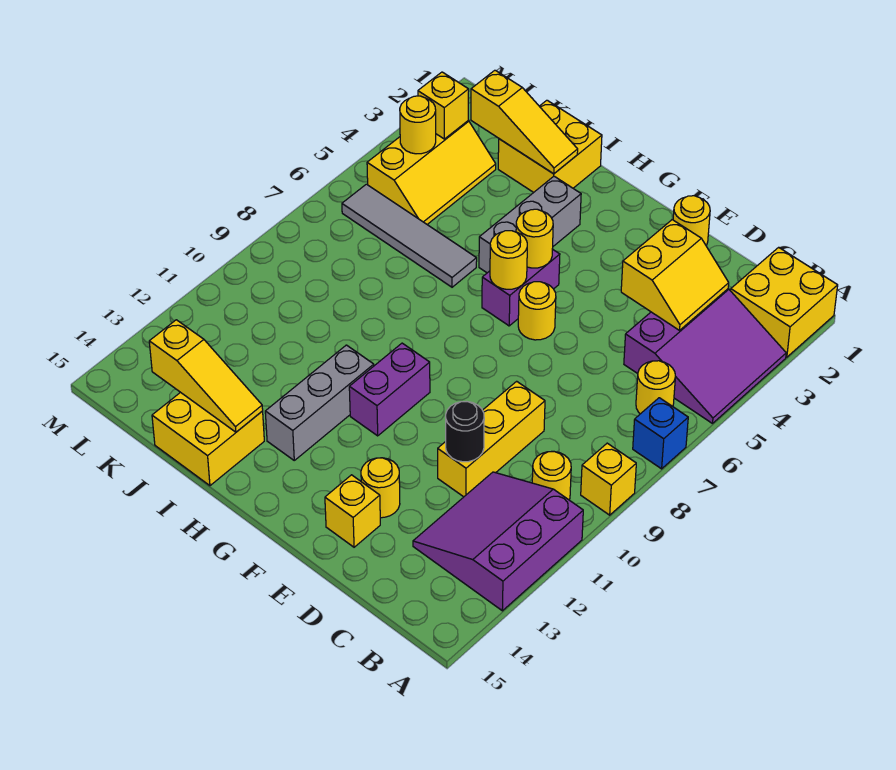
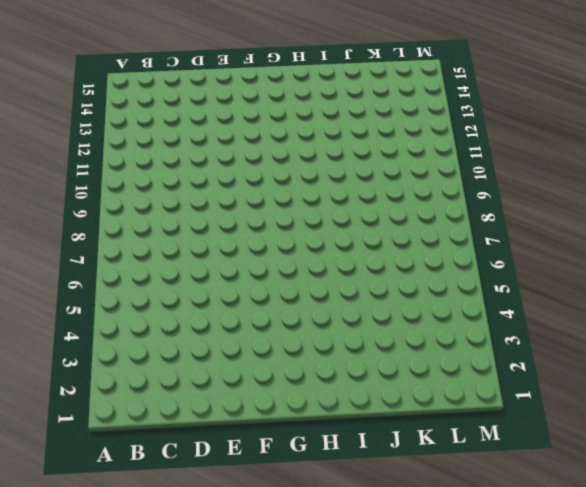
none -> yellow 2x2 brick [731,247,838,357]
none -> purple 3x3 slope [624,289,786,424]
none -> blue 1x1 brick [633,398,688,469]

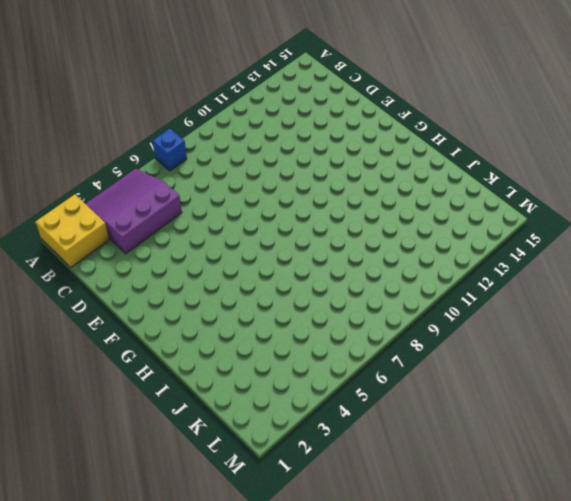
none -> yellow 1x1 brick [581,443,636,515]
none -> purple 3x3 slope [413,472,583,611]
none -> yellow 1x1 round brick [636,361,675,414]

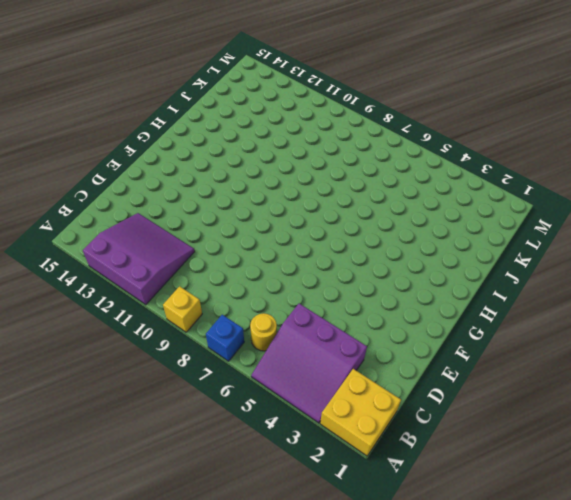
none -> yellow 1x1 round brick [532,451,571,500]
none -> yellow 1x3 brick [438,381,545,497]
none -> yellow 1x1 round brick [673,196,710,246]

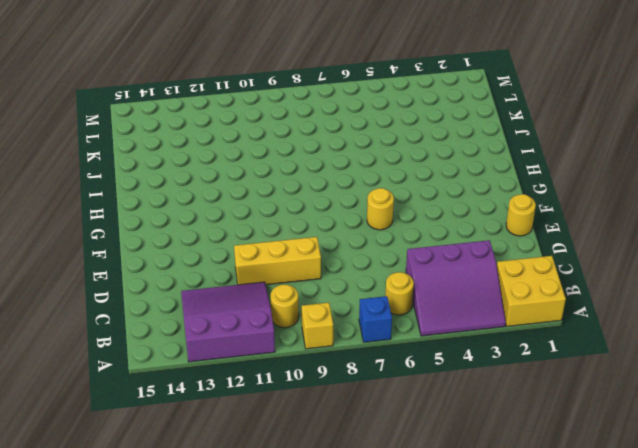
none -> yellow 1x1 round brick [361,458,400,518]
none -> yellow 1x1 brick [325,475,380,547]
none -> purple 1x2 brick [482,249,560,326]

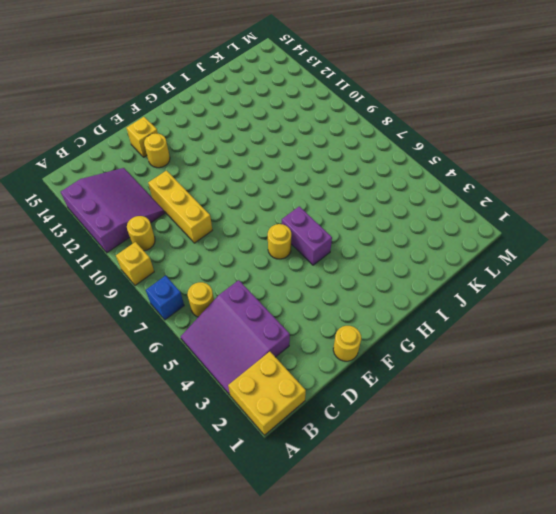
none -> purple 1x2 brick [349,343,430,436]
none -> grey 1x3 brick [479,176,581,273]
none -> grey 1x3 brick [265,345,374,460]

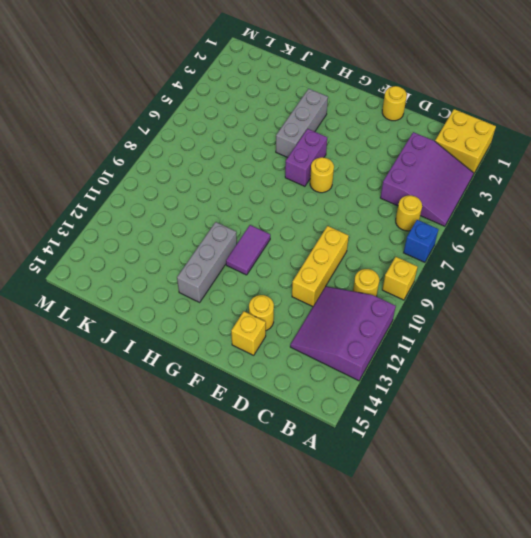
purple 1x2 tile [226,225,270,275] -> purple 1x2 brick [349,343,430,436]
none -> yellow 2x2 brick [498,100,602,192]
none -> grey 1x4 tile [342,184,477,287]
none -> yellow 2x2 brick [152,392,264,486]

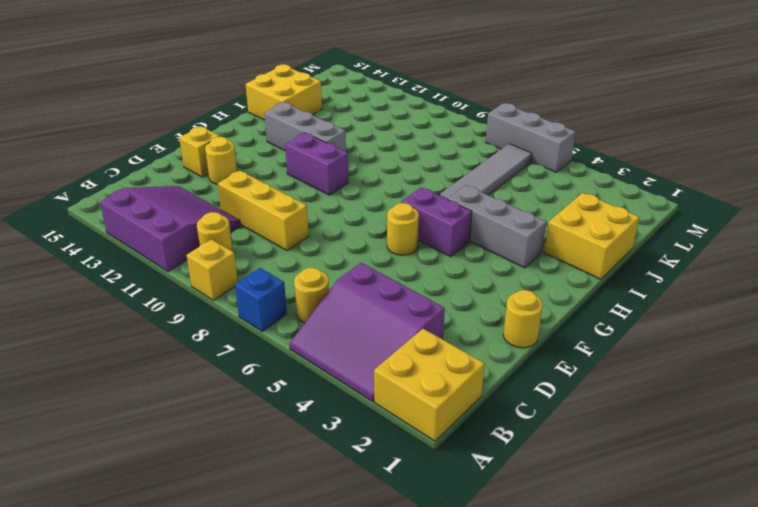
grey 1x3 brick [486,103,576,172] -> none
none -> yellow 2x3 slope [367,121,496,224]
none -> yellow 2x2 slope [621,220,729,330]
none -> black 1x1 round brick [446,401,484,462]

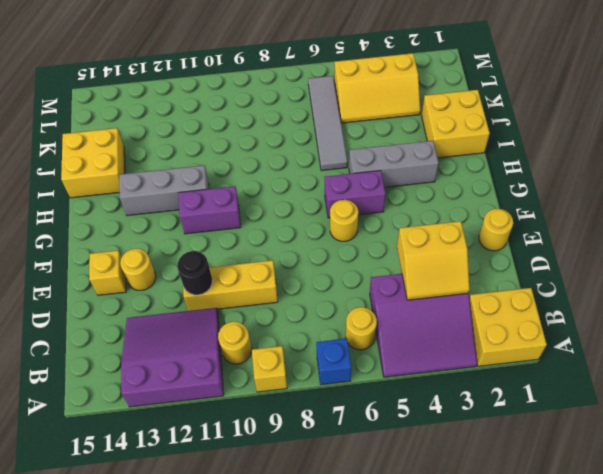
none -> yellow 1x1 round brick [516,209,553,268]
none -> yellow 1x1 round brick [490,231,527,289]
none -> yellow 1x3 slope [471,70,578,174]

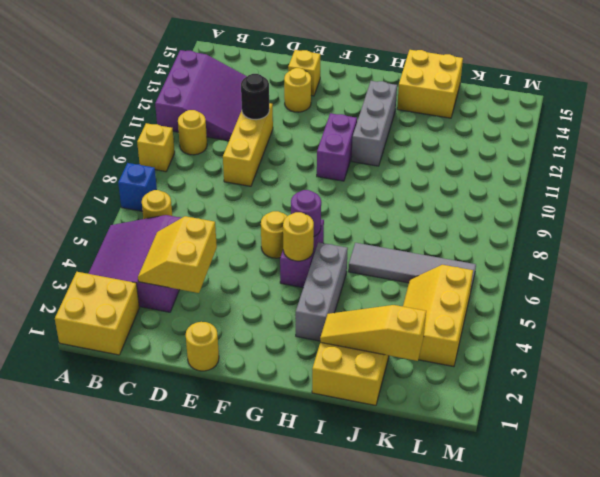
purple 1x1 round brick [291,190,321,236] -> yellow 1x1 round brick [490,231,527,289]
none -> yellow 1x3 slope [149,320,263,432]
none -> yellow 1x1 brick [418,72,469,139]
none -> yellow 1x1 round brick [400,96,436,154]

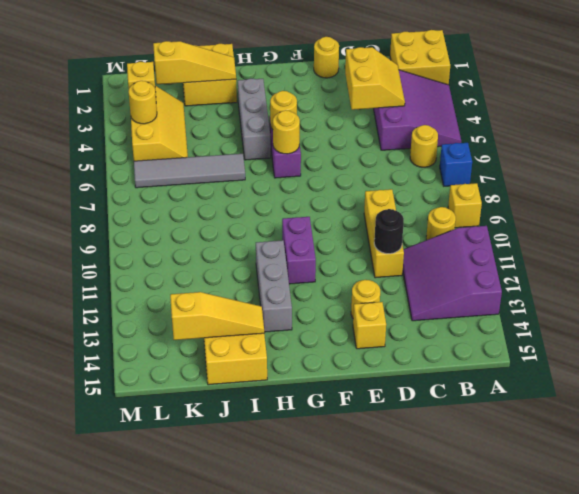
none -> yellow 1x1 round brick [518,282,556,340]

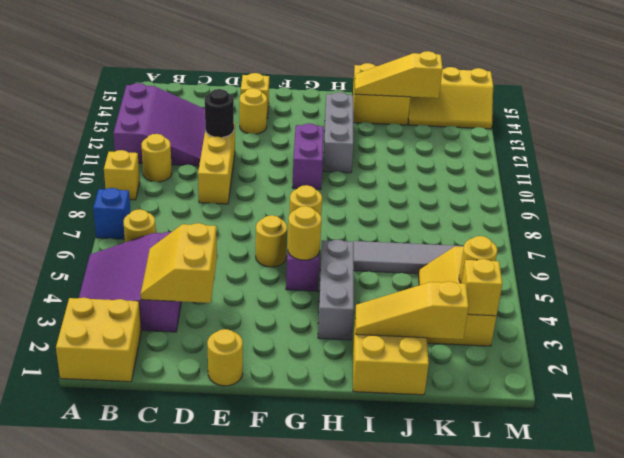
yellow 2x3 slope [408,67,493,129] -> none

